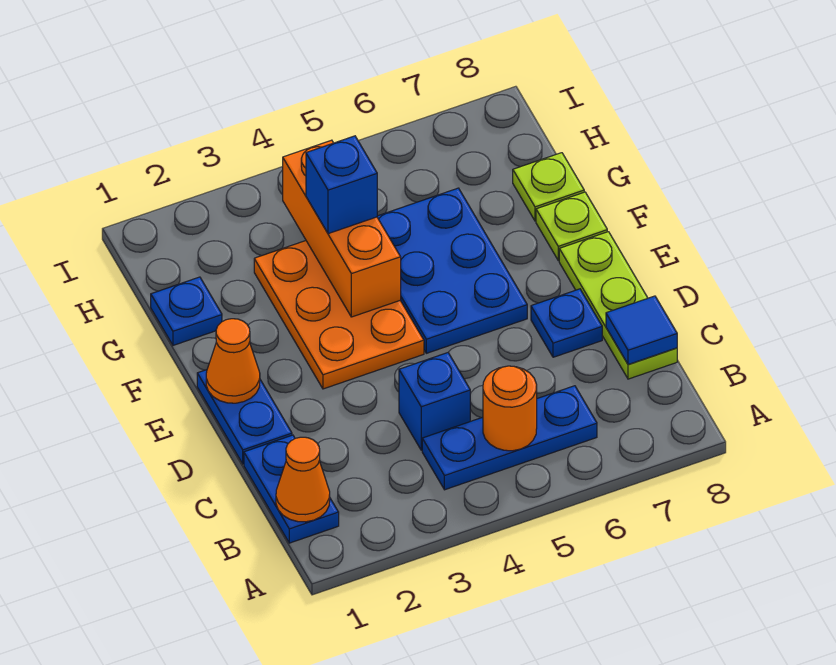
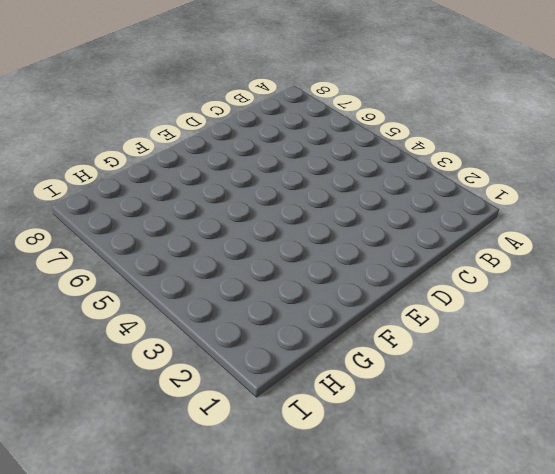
none -> blue 1x2 plate [244,435,339,543]
none -> blue 1x3 plate [422,386,597,490]
none -> blue 1x1 brick [399,353,470,450]

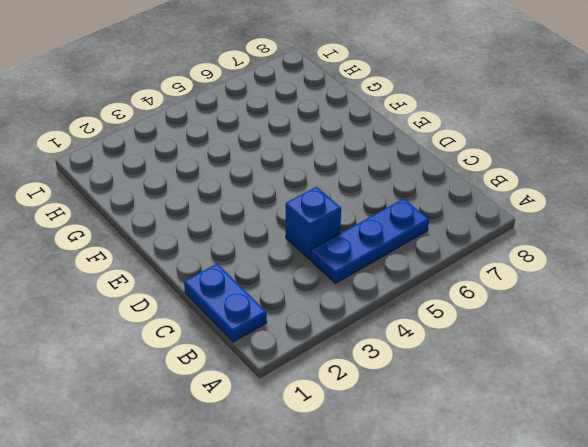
none -> lime 1x3 plate [559,232,677,379]
none -> blue 1x2 plate [197,370,292,464]
none -> blue 1x1 plate [531,289,602,357]

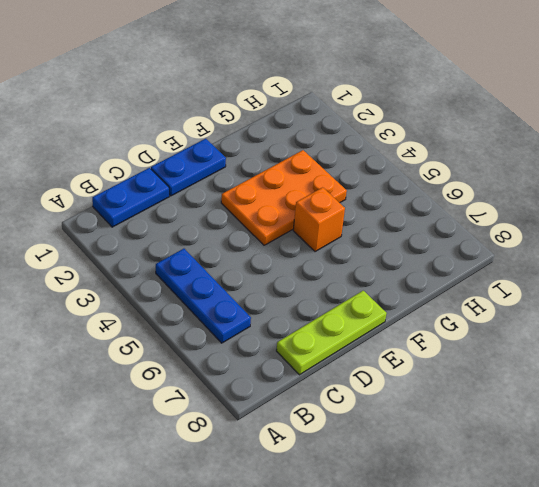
orange 1x1 brick [293,187,345,252] -> blue 2x3 plate [377,188,527,353]
none -> blue 1x1 brick [399,353,470,450]
none -> blue 1x1 plate [531,289,602,357]
none -> lime 1x1 plate [536,192,607,261]

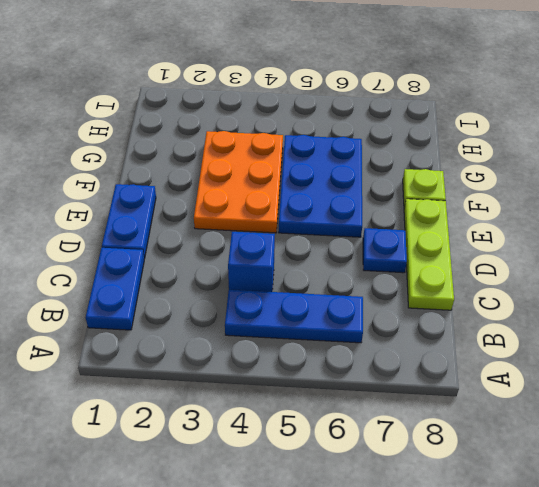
none -> blue 1x1 plate [151,277,222,345]
none -> lime 1x1 plate [513,153,584,221]
none -> orange 1x1 cone [276,437,330,522]

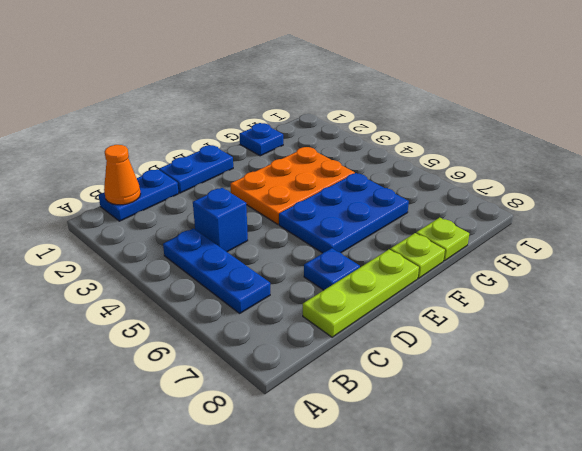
none -> orange 1x1 round brick [483,366,537,451]
none -> blue 1x1 tile [606,296,677,364]
none -> orange 1x1 cone [206,319,260,403]

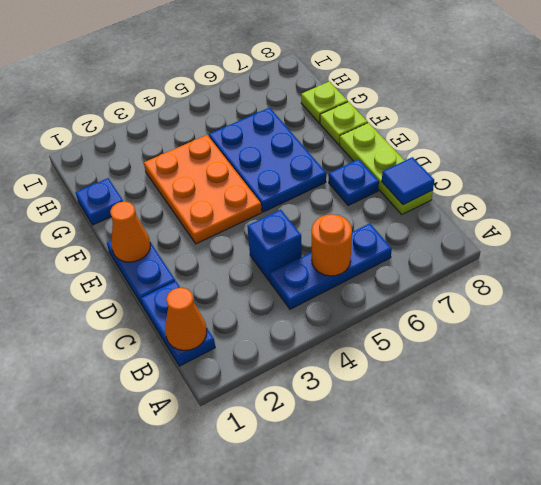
none -> orange 1x3 brick [283,140,401,317]
none -> blue 1x1 brick [306,136,377,234]

